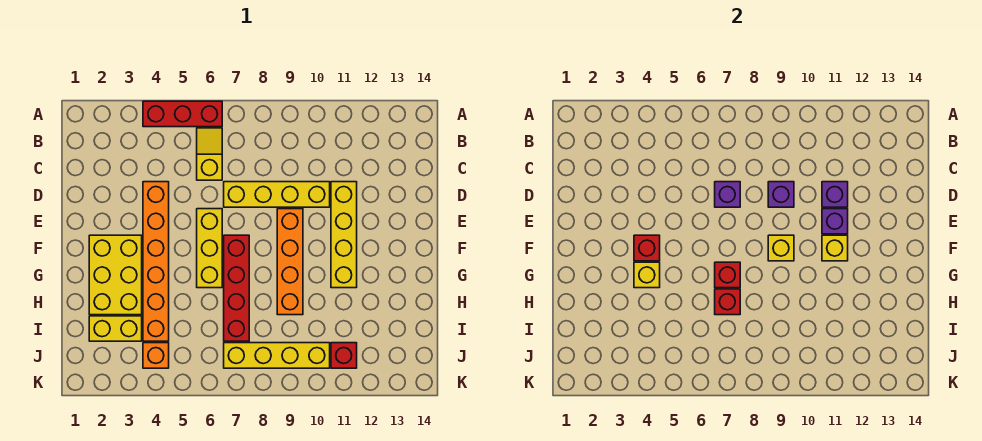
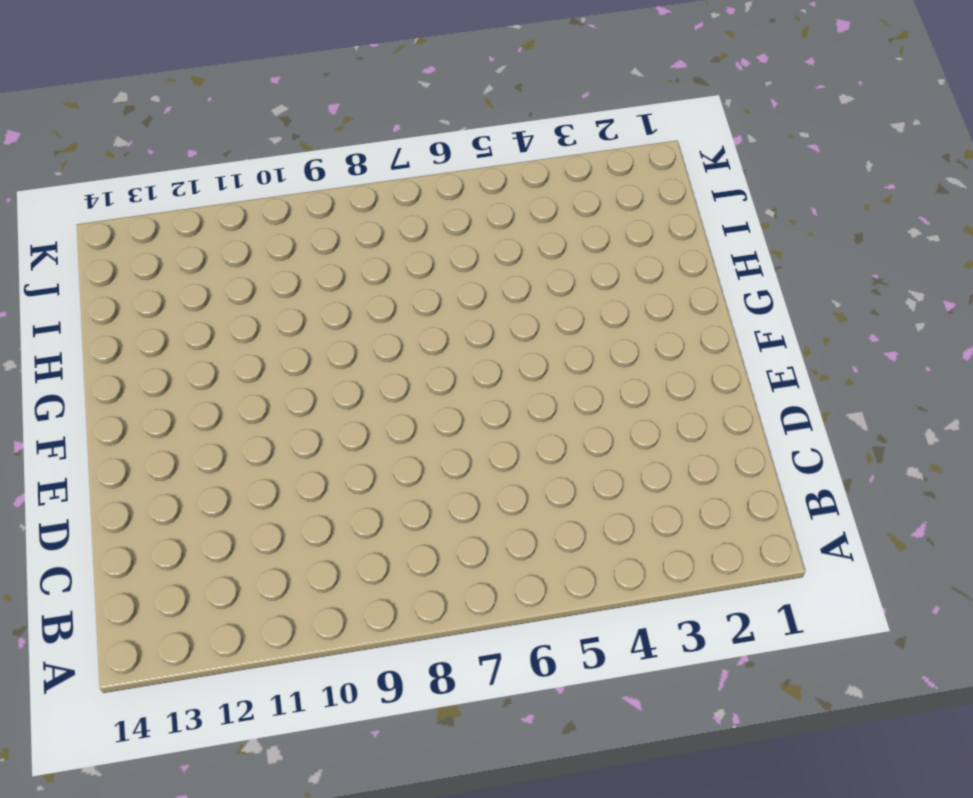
none -> red 1x3 brick [143,101,222,127]
none -> yellow 1x2 slope [197,128,222,180]
none -> orange 1x6 brick [143,182,169,341]

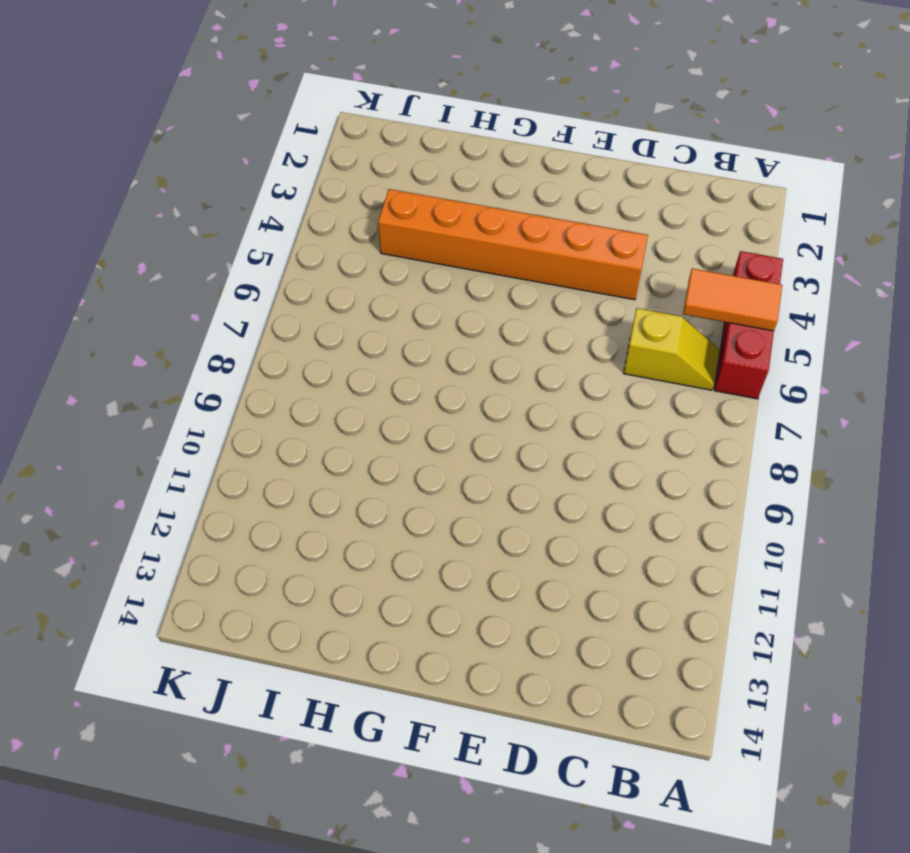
orange 1x2 tile [683,269,782,331] -> none
none -> yellow 1x4 brick [224,182,330,207]
none -> yellow 1x4 brick [331,182,357,288]
none -> yellow 1x3 brick [197,209,222,288]

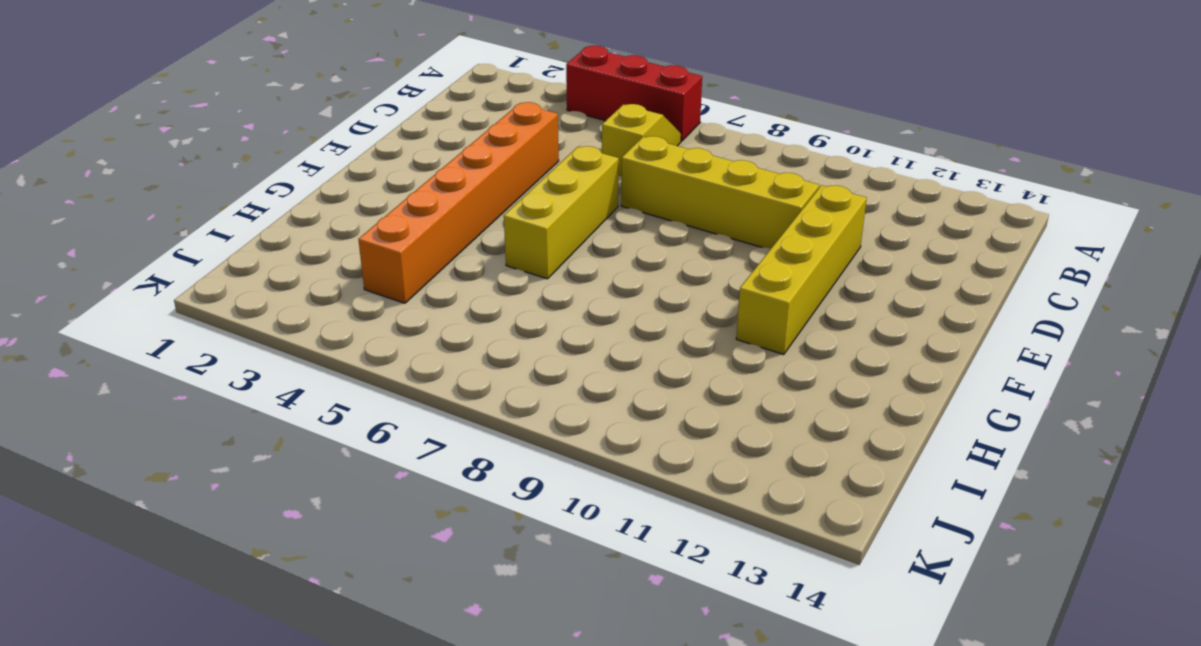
none -> orange 1x4 brick [277,209,303,315]
none -> yellow 2x3 brick [89,235,142,315]
none -> red 1x4 brick [224,235,249,341]

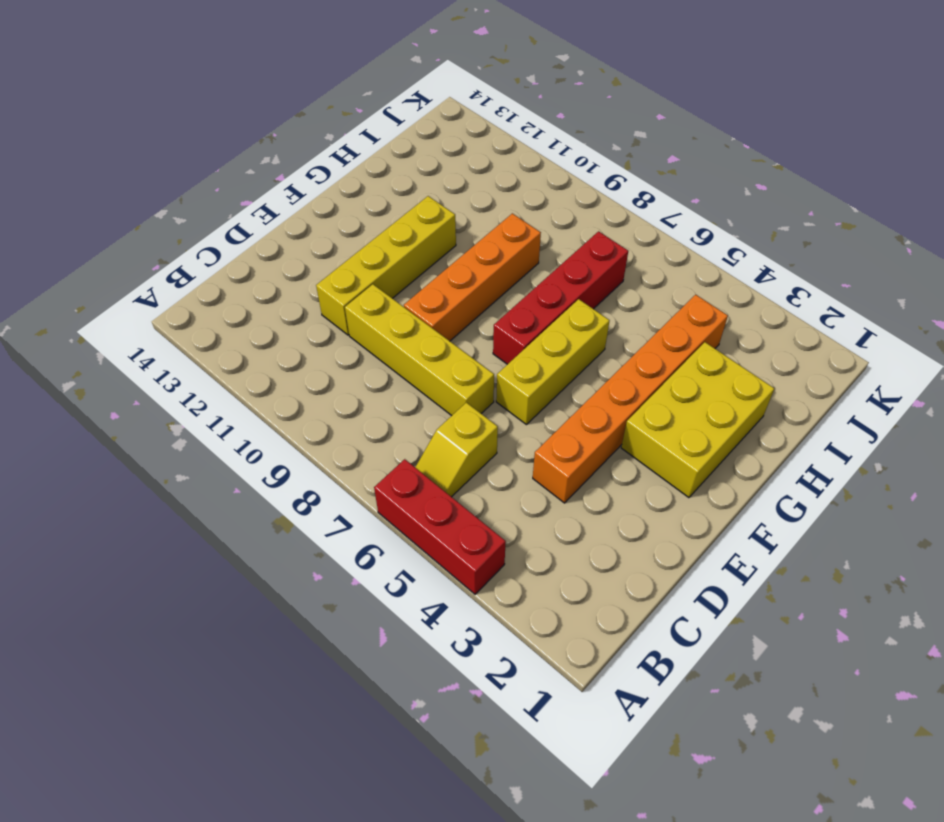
none -> yellow 1x2 brick [89,316,142,341]
none -> orange 1x1 brick [143,343,169,368]
none -> yellow 1x4 brick [224,343,330,368]

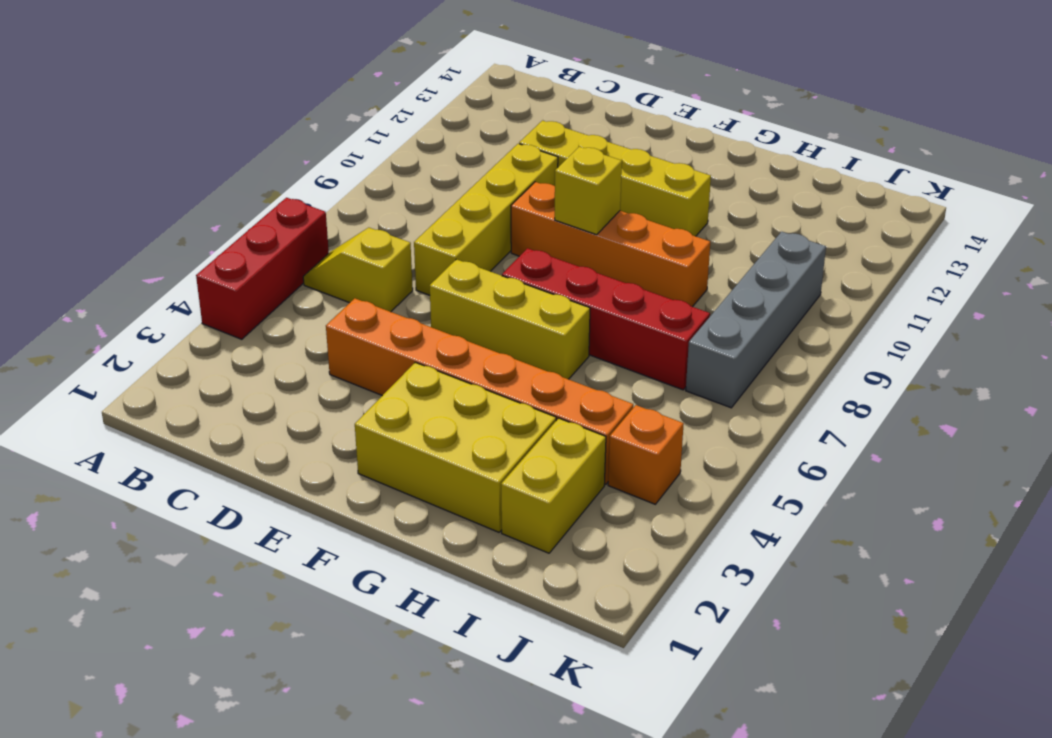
grey 1x4 brick [686,232,826,408] -> yellow 1x4 brick [224,343,330,368]
none -> red 1x1 brick [331,343,357,368]
none -> purple 1x1 brick [715,182,740,207]
none -> purple 1x1 brick [768,182,794,207]

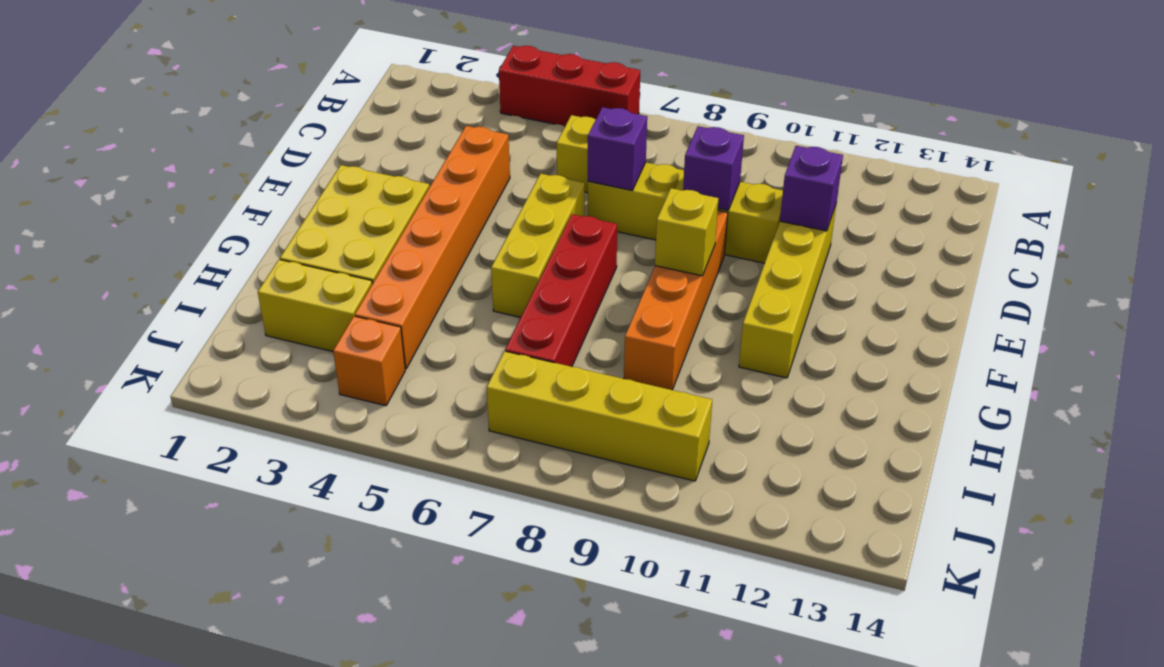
none -> red 1x1 brick [331,343,357,368]
none -> purple 1x1 brick [822,209,848,234]
none -> red 1x1 brick [634,235,660,261]

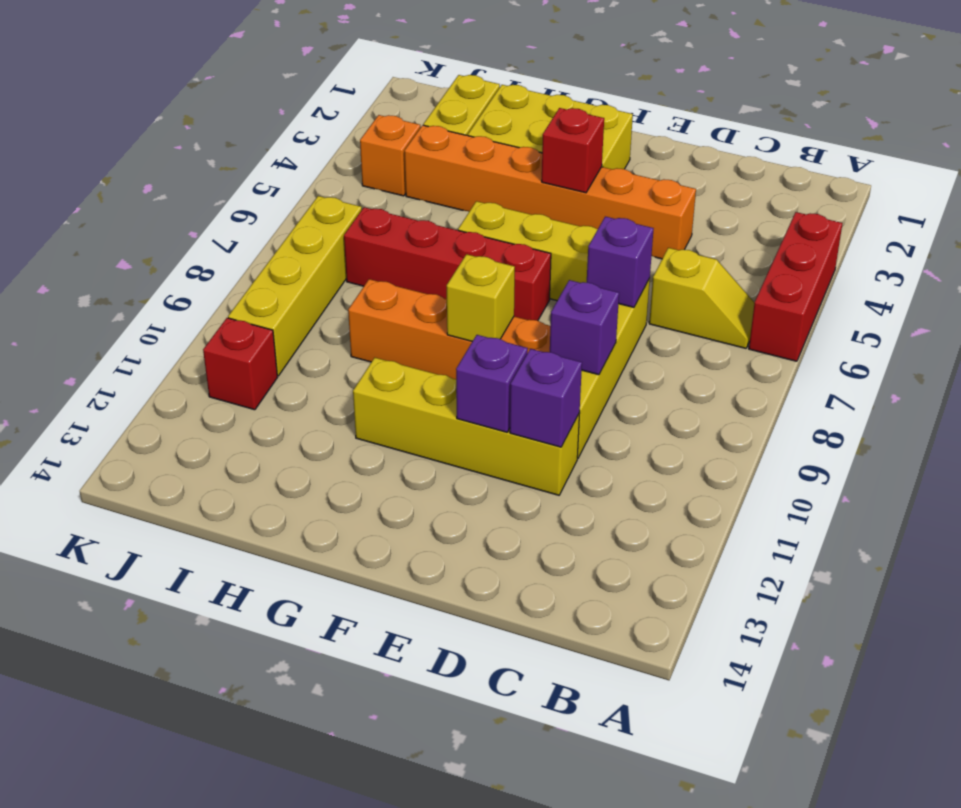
none -> yellow 1x1 brick [822,235,848,261]
none -> yellow 1x1 brick [634,262,660,288]
none -> red 1x1 brick [715,262,740,288]

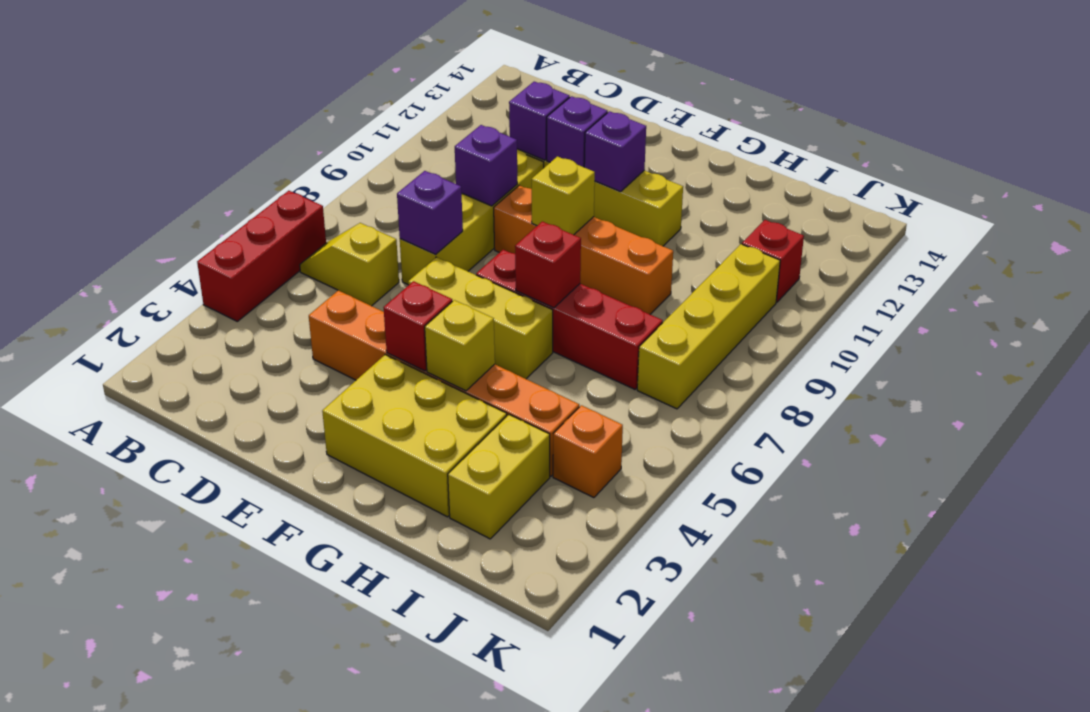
purple 1x1 brick [584,111,646,192] -> yellow 1x1 brick [822,235,848,261]
none -> red 1x1 brick [715,289,740,315]

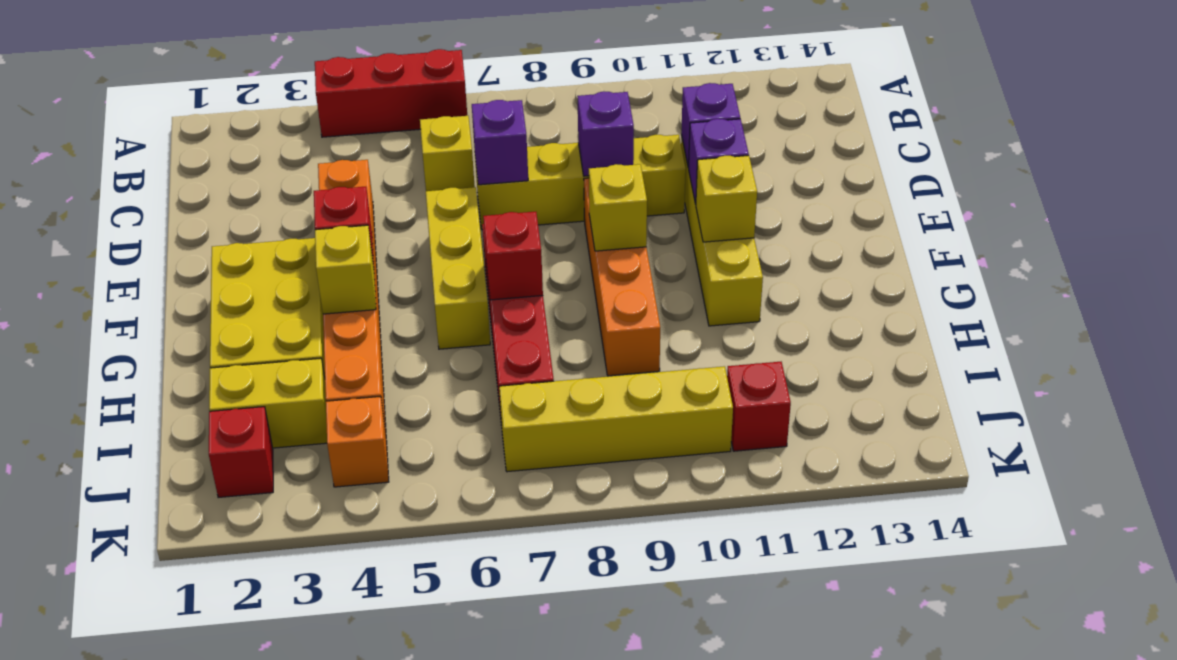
red 1x1 brick [209,407,273,498] -> red 1x1 brick moved to [715,289,740,315]

